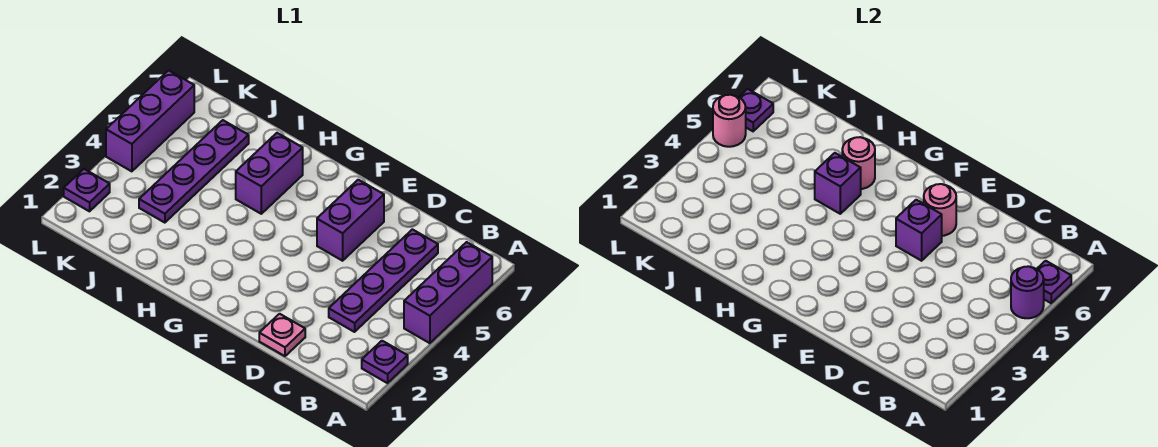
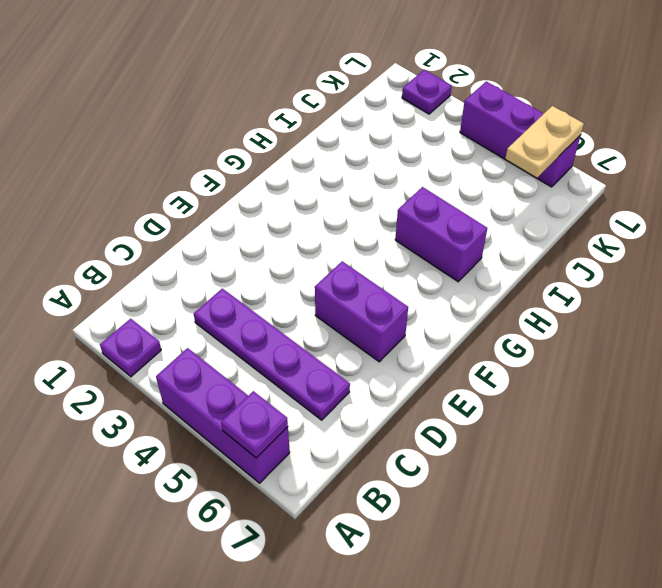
tan 1x2 plate [505,106,584,178] -> purple 1x1 plate [739,89,773,131]
none -> pink 1x1 plate [259,314,305,356]
none -> purple 1x4 plate [139,120,249,223]
none -> purple 1x1 round brick [1011,266,1044,318]

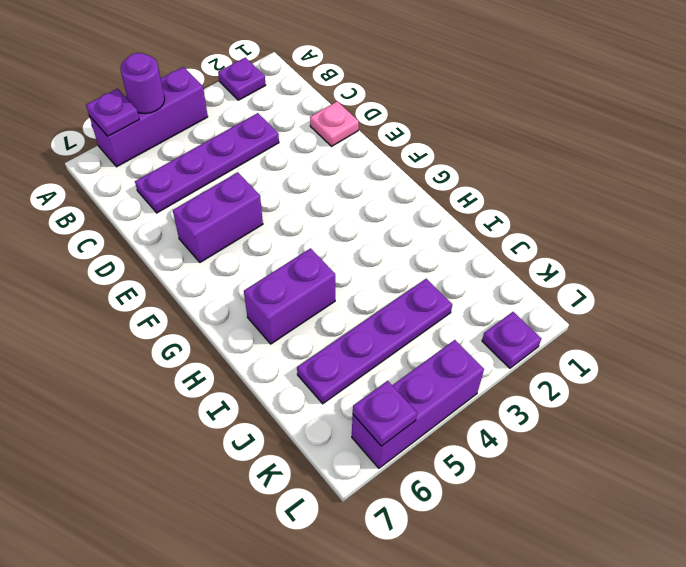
none -> purple 1x1 brick [896,200,942,261]
none -> pink 1x1 round brick [924,184,956,236]
none -> purple 1x1 brick [815,153,861,214]

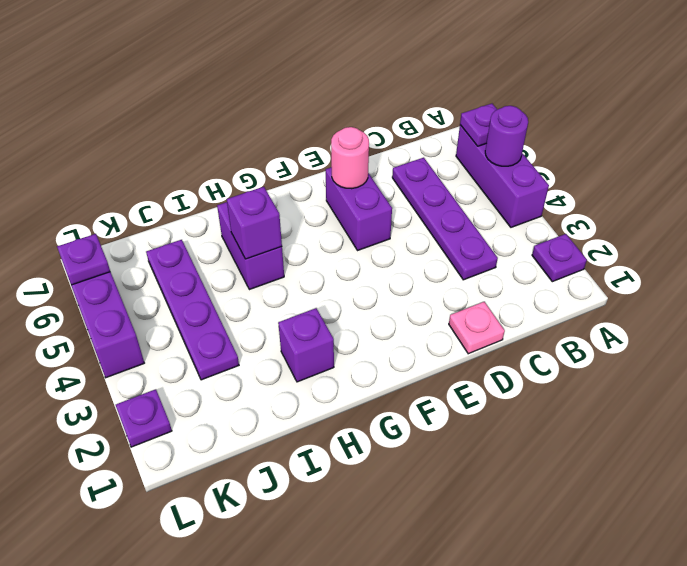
purple 1x1 brick [278,308,334,382] -> purple 1x1 brick moved to [896,200,942,261]
none -> pink 1x1 round brick [842,137,875,189]
none -> pink 1x1 round brick [713,95,746,147]

